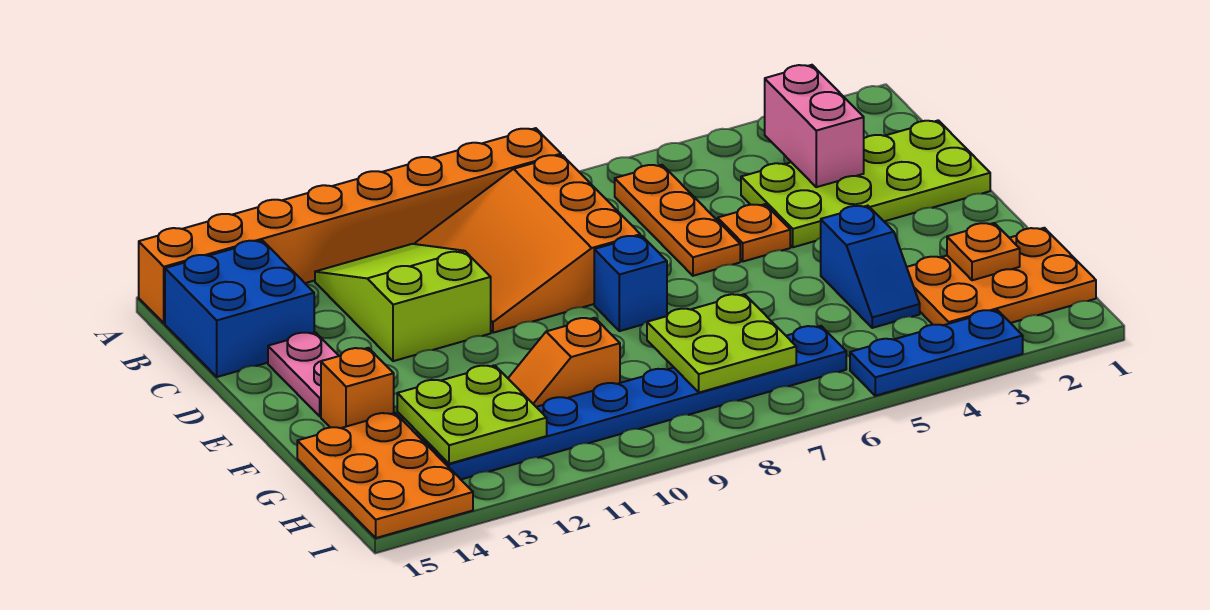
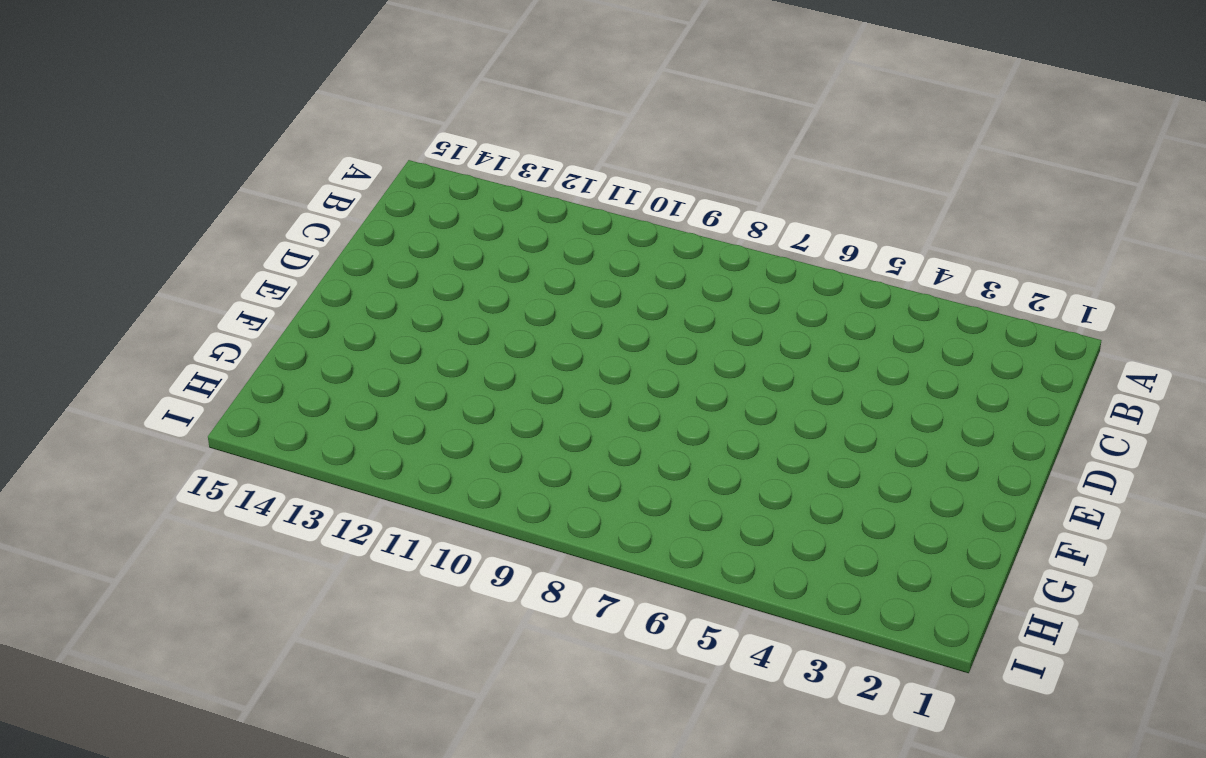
none -> orange 1x8 brick [139,128,561,323]
none -> orange 1x3 plate [615,165,740,276]
none -> orange 3x3 slope [415,155,640,333]

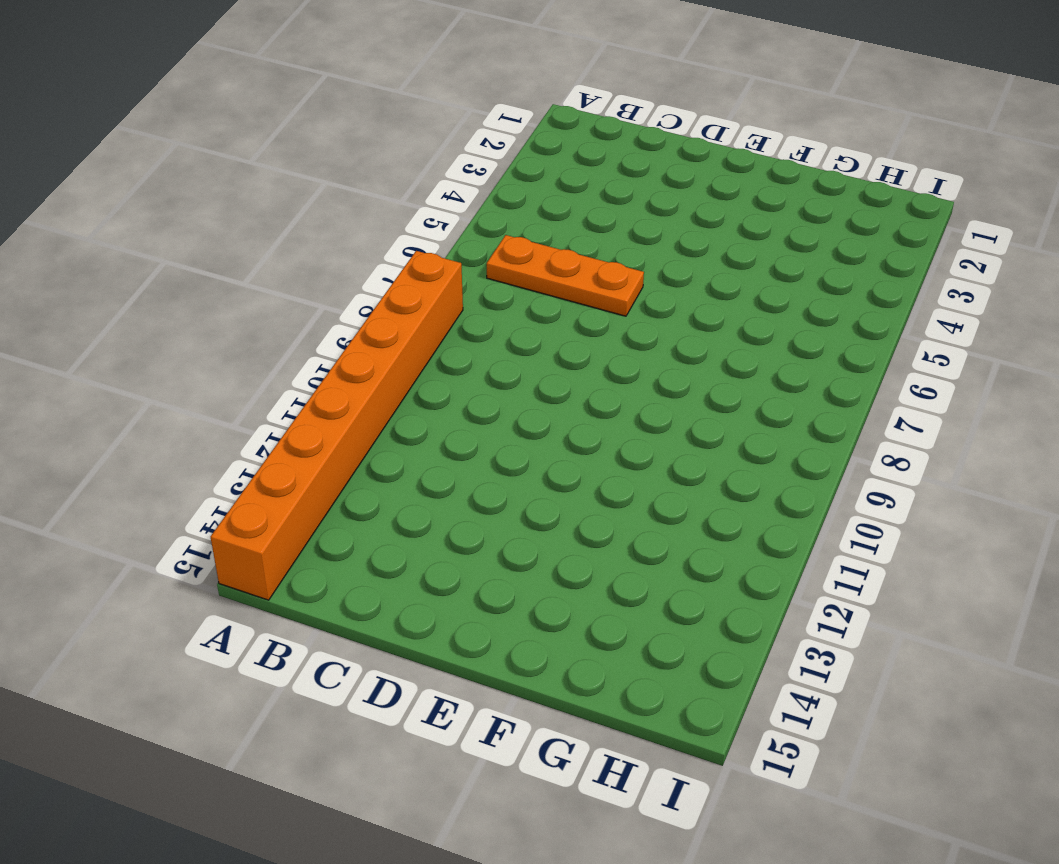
none -> orange 3x3 slope [415,155,640,333]
none -> lime 2x3 slope [315,244,491,361]
none -> blue 2x2 brick [165,240,314,377]

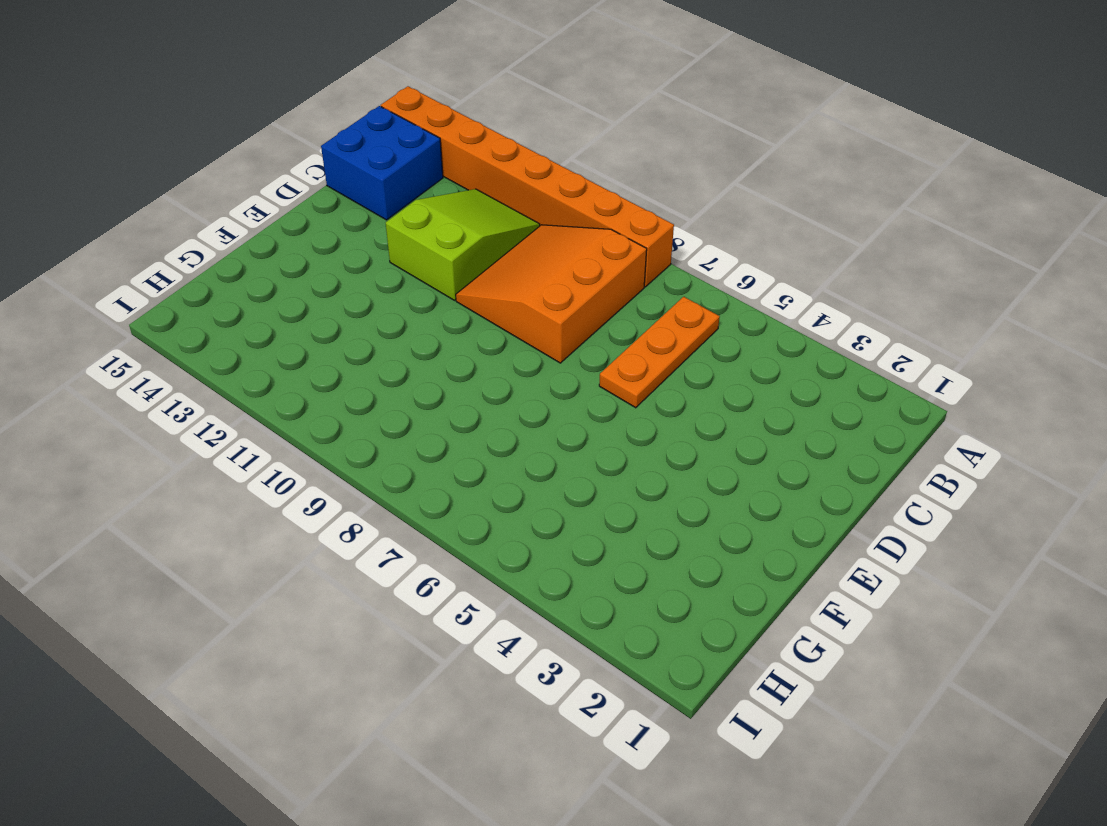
none -> lime 2x4 plate [741,120,990,247]
none -> orange 1x1 plate [718,204,790,262]
none -> pink 1x2 plate [268,332,339,416]

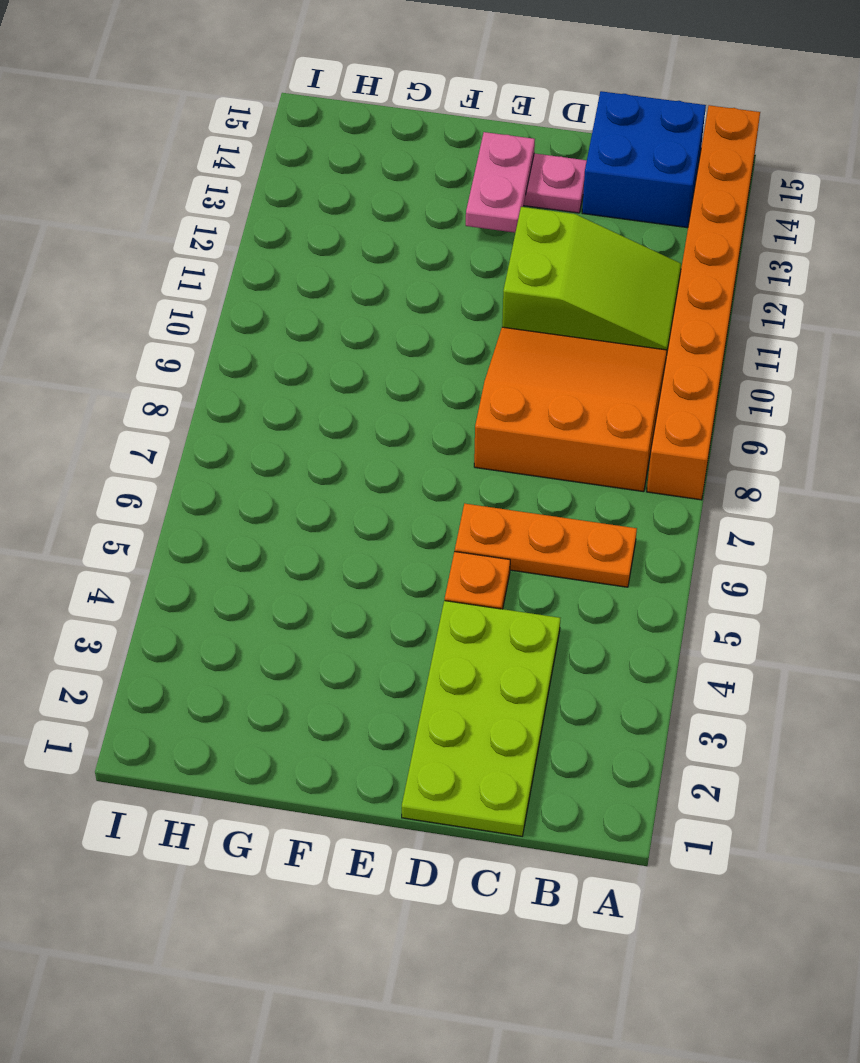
pink 1x2 plate [466,132,535,233] -> none
none -> blue 1x1 brick [594,236,667,331]
none -> blue 1x2 slope [821,206,920,328]
none -> orange 1x1 brick [321,348,394,428]

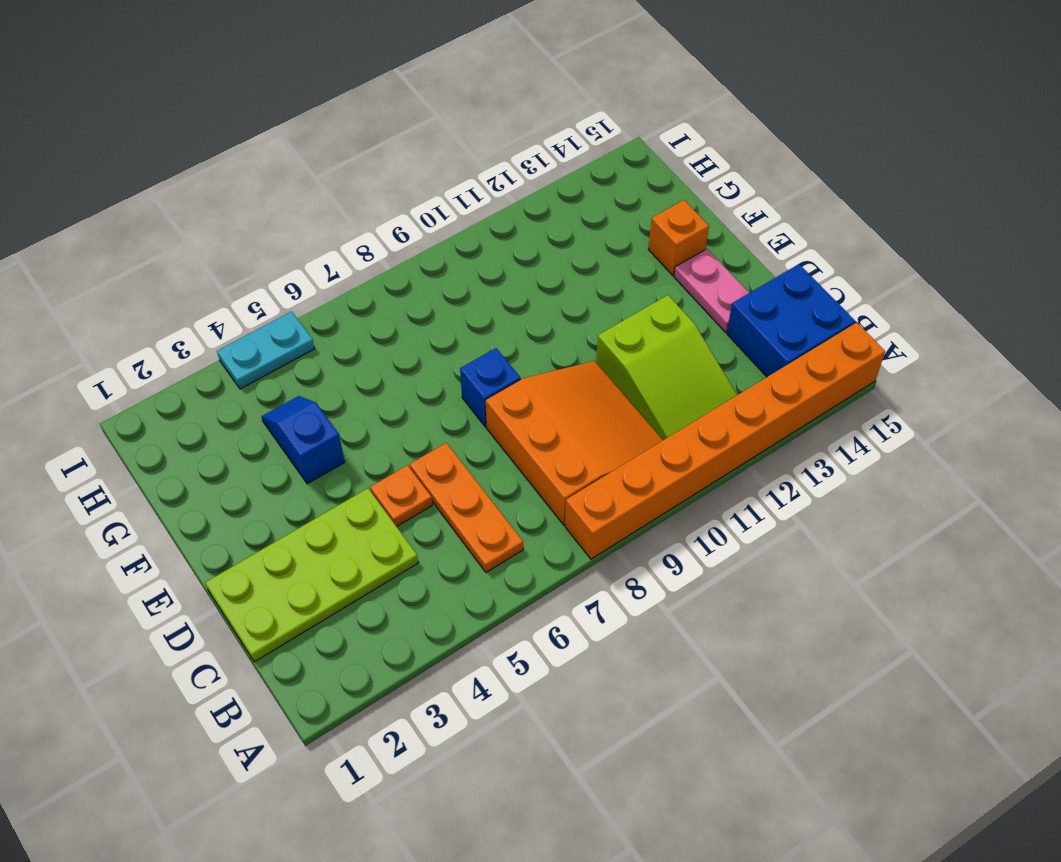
cyan 1x2 plate [217,312,315,389] -> blue 1x3 plate [850,310,1023,396]
none -> orange 2x3 plate [907,228,1096,325]
none -> orange 1x2 slope [508,318,620,407]
none -> orange 2x3 plate [297,413,473,538]

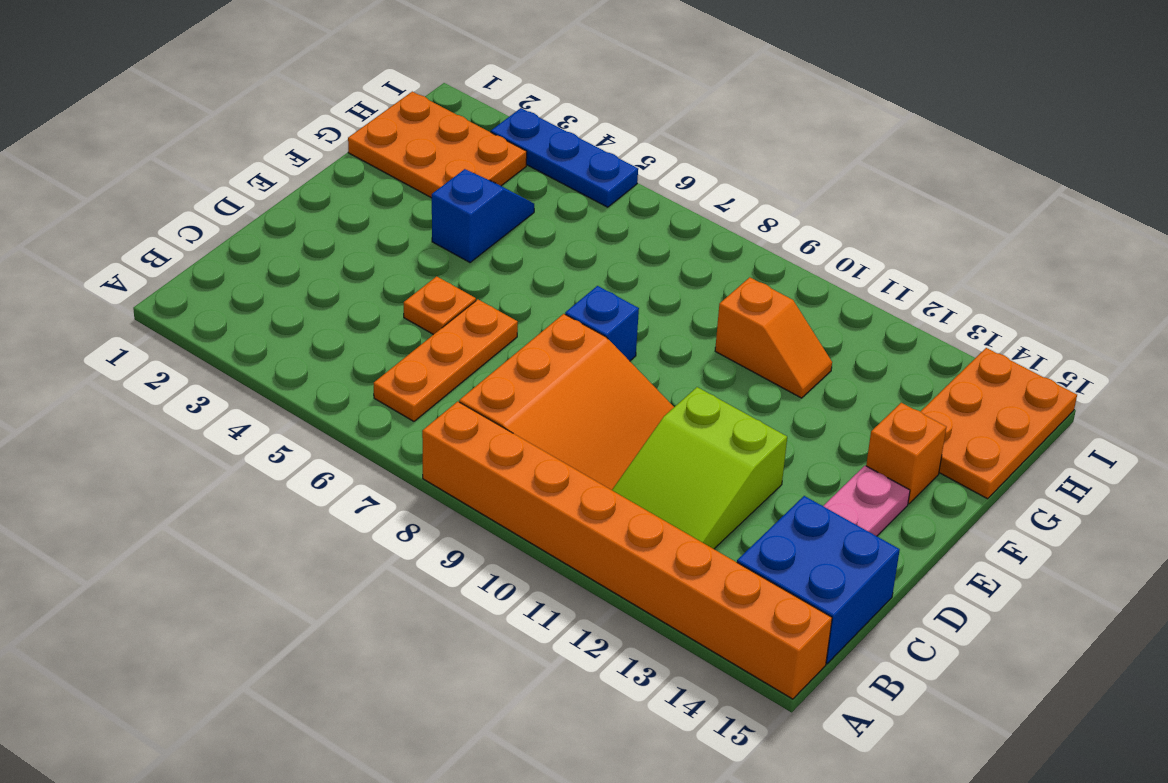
none -> lime 2x4 plate [741,120,990,247]
none -> blue 1x8 plate [424,326,846,479]
none -> pink 1x2 brick [765,65,864,187]

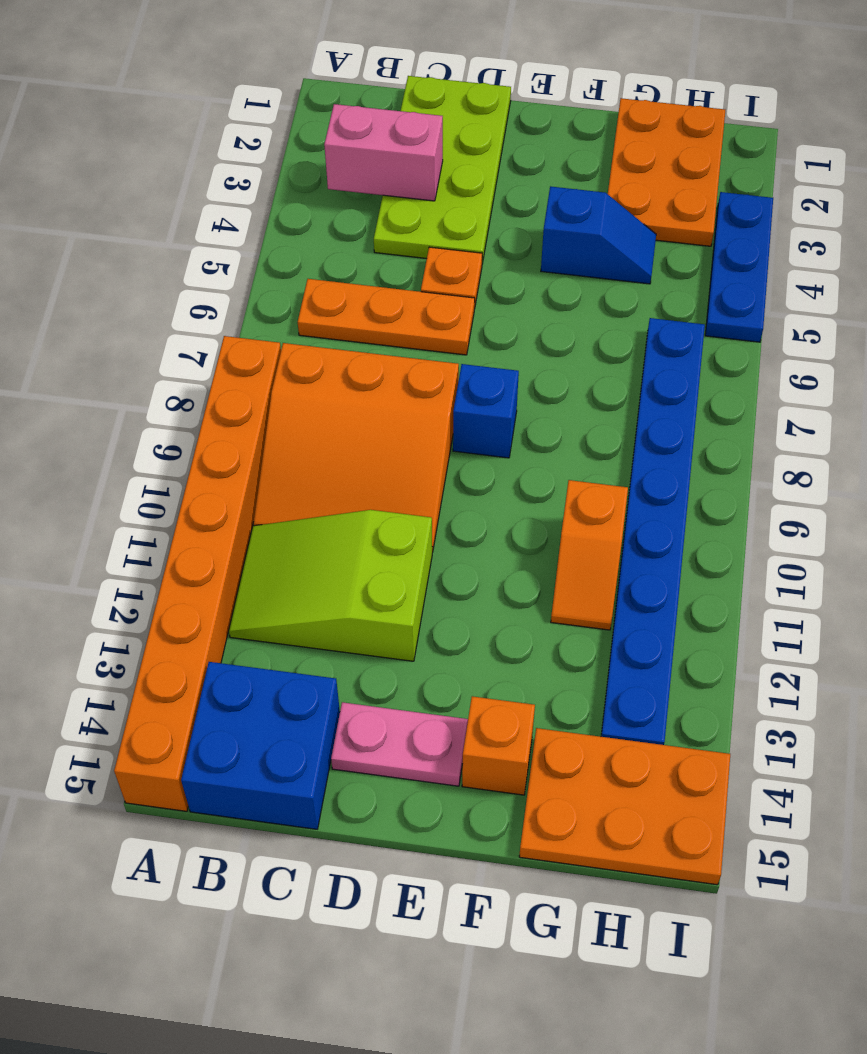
none -> orange 1x1 plate [947,223,1020,280]
none -> lime 2x2 plate [647,294,796,393]
none -> lime 2x2 plate [397,365,547,464]

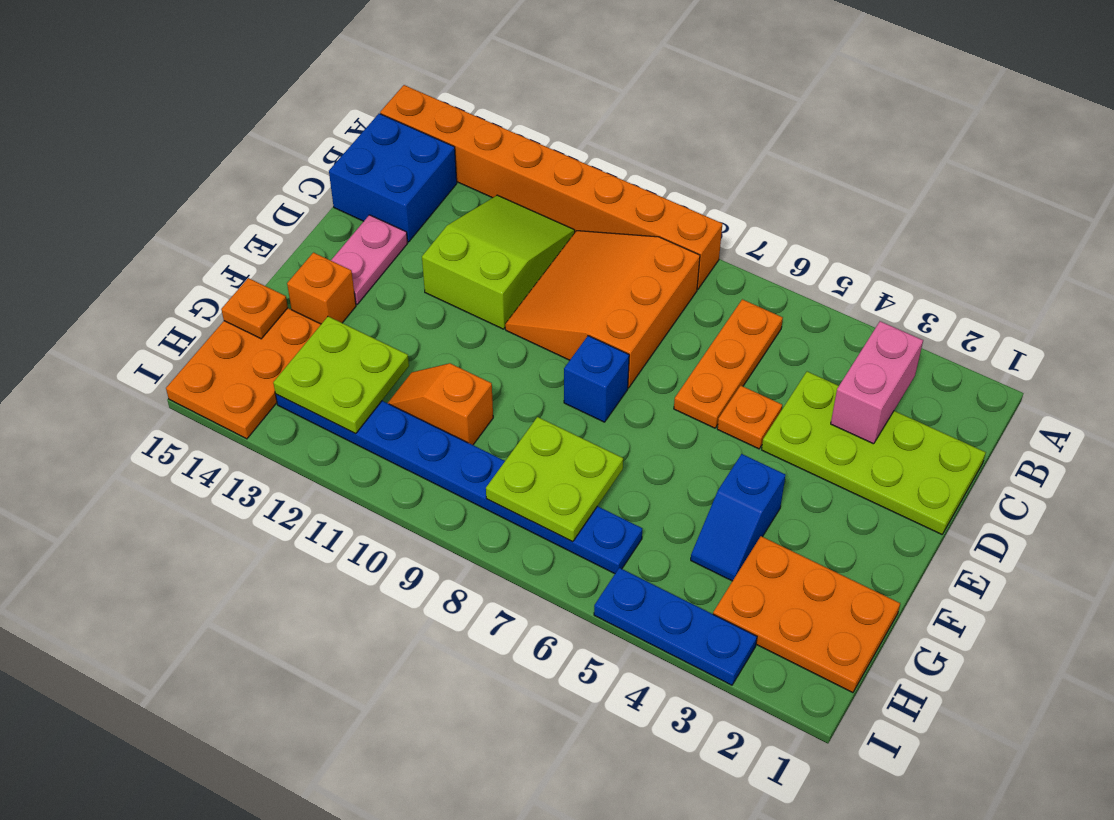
orange 1x1 plate [221,278,288,339] -> orange 1x1 plate moved to [947,223,1020,280]

